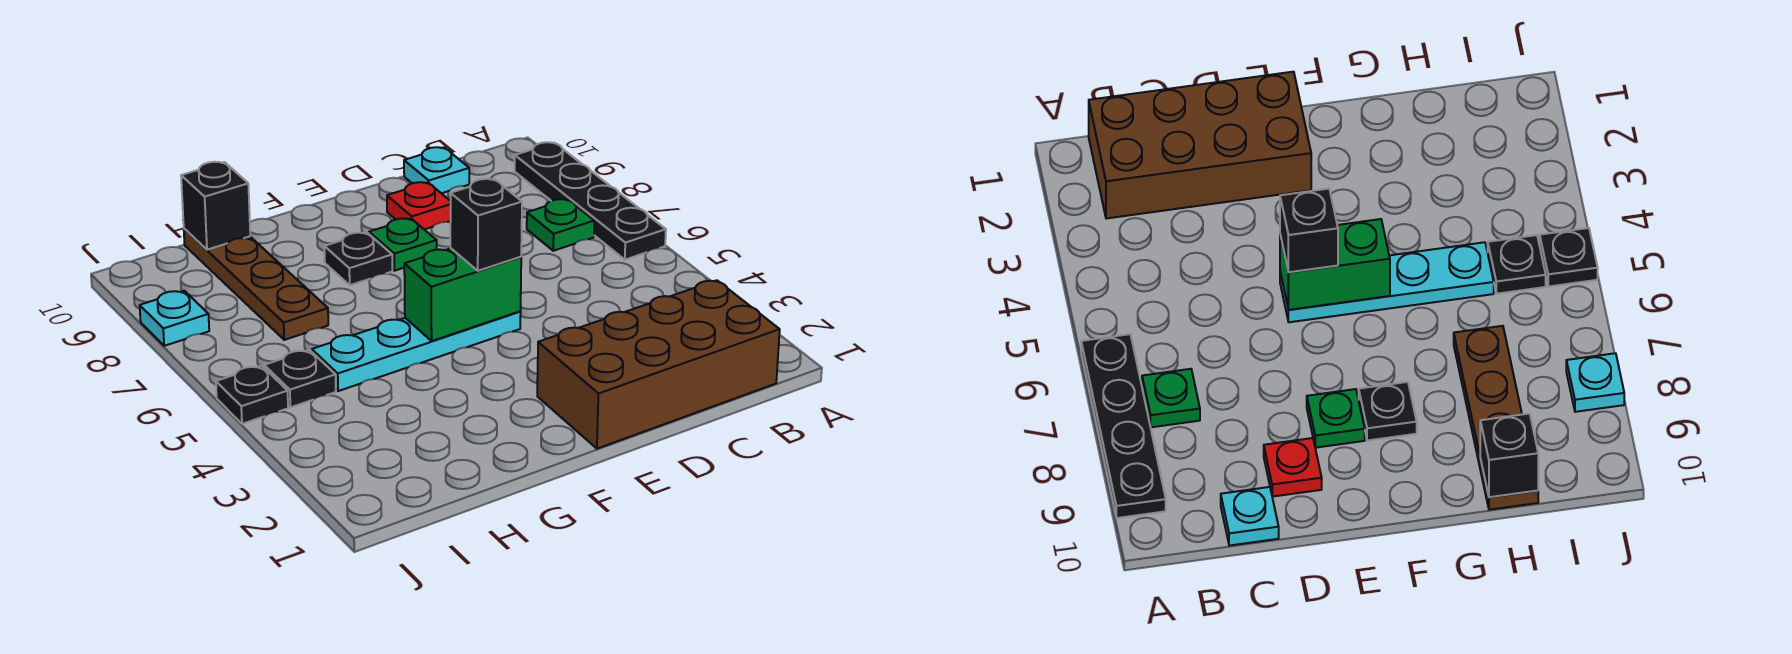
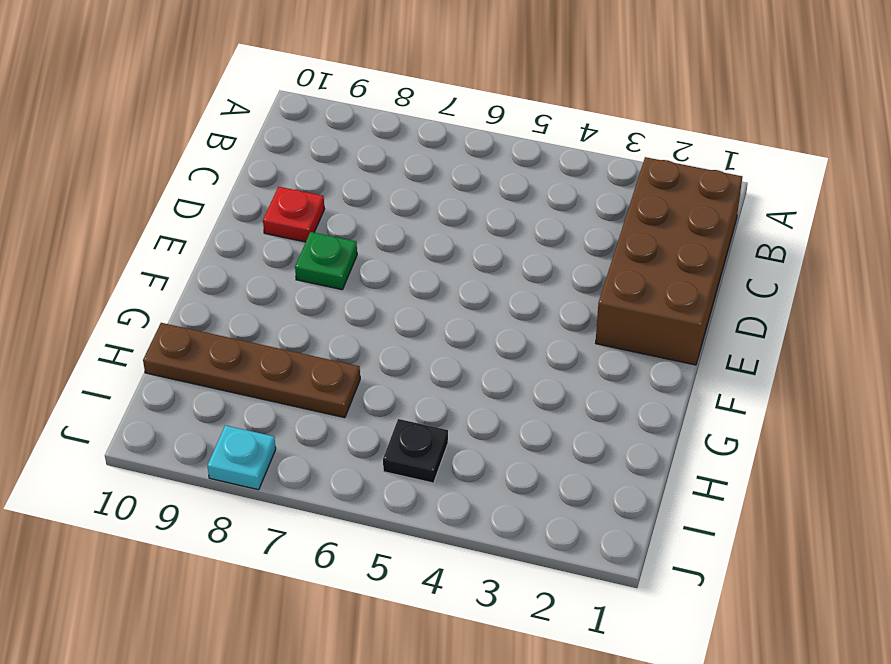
none -> black 1x4 plate [515,142,666,260]
none -> green 1x1 plate [527,199,594,251]
none -> cyan 1x1 plate [404,147,469,193]

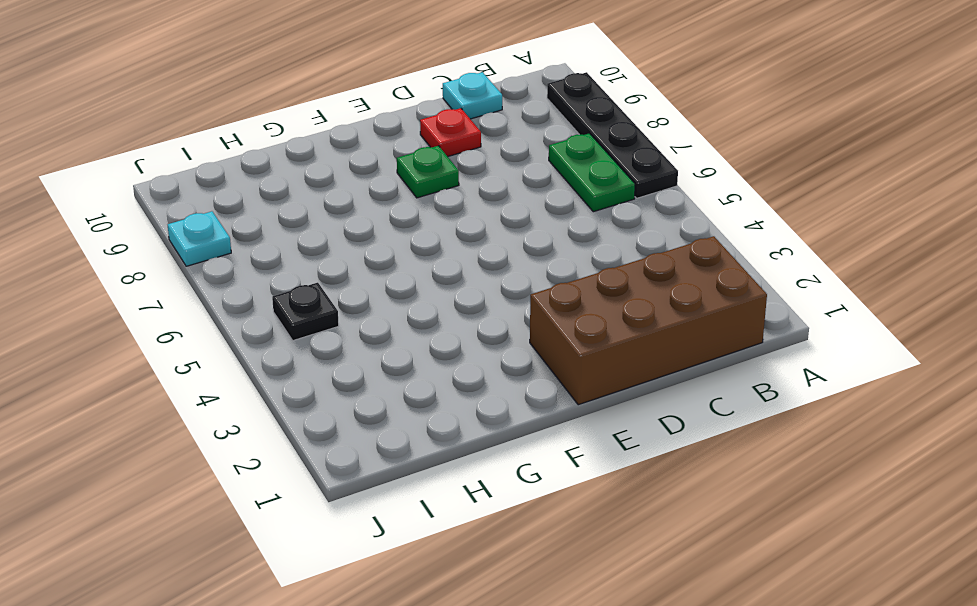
green 1x2 plate [549,133,635,212] -> green 1x1 plate [527,199,594,251]
none -> cyan 1x4 plate [312,311,521,391]
none -> black 1x1 plate [324,233,392,285]
none -> brown 1x4 plate [184,229,328,340]

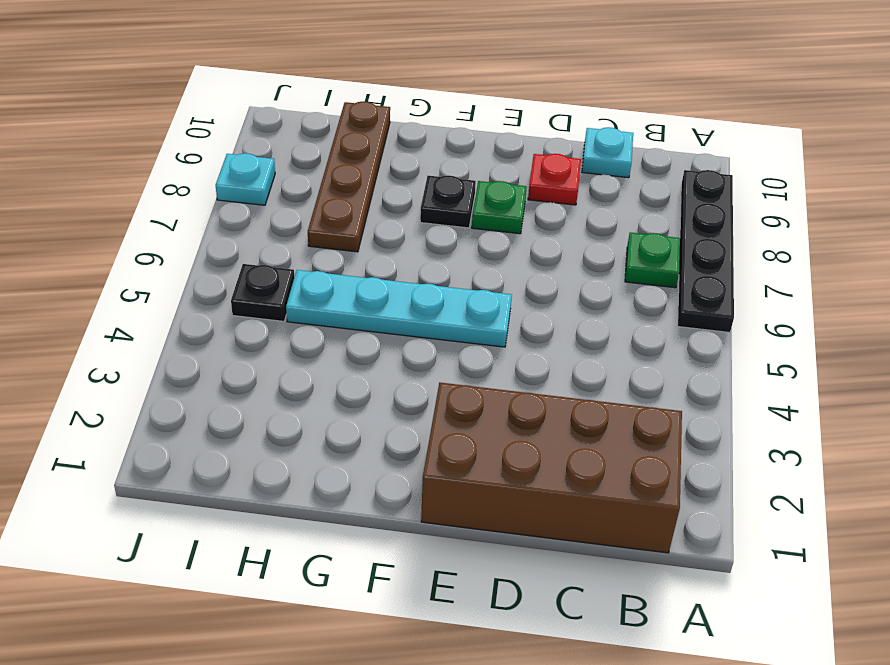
none -> black 1x1 plate [216,366,288,424]
none -> green 1x2 brick [404,248,521,341]
none -> black 1x1 brick [181,162,250,250]

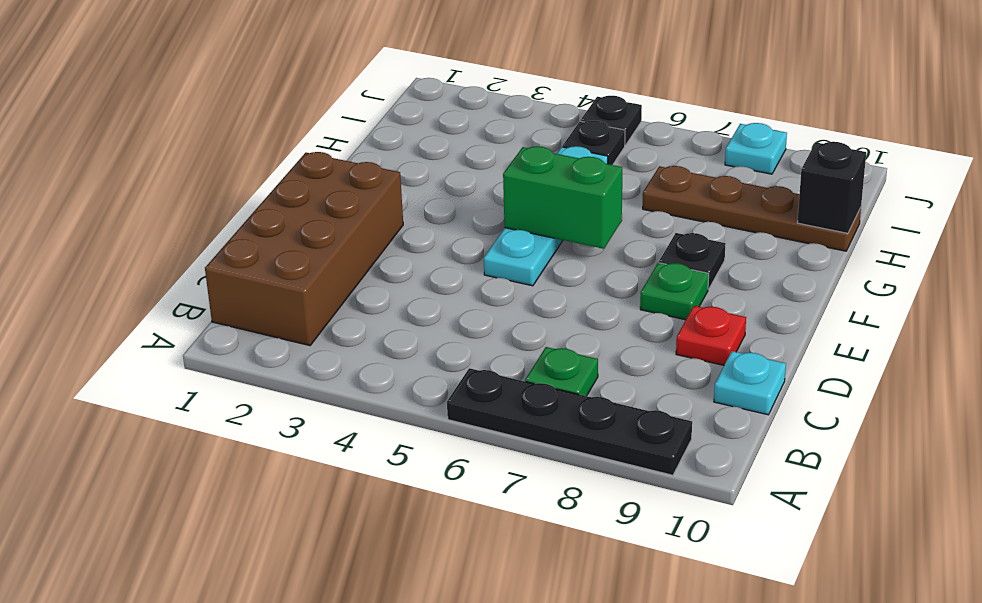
green 1x2 brick [503,146,622,249] -> green 1x2 brick turned to [404,248,521,341]
none -> black 1x1 brick [450,179,522,271]

